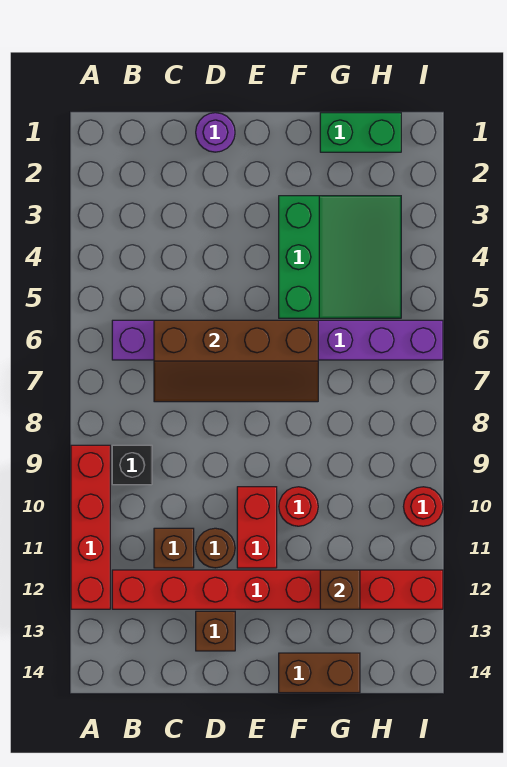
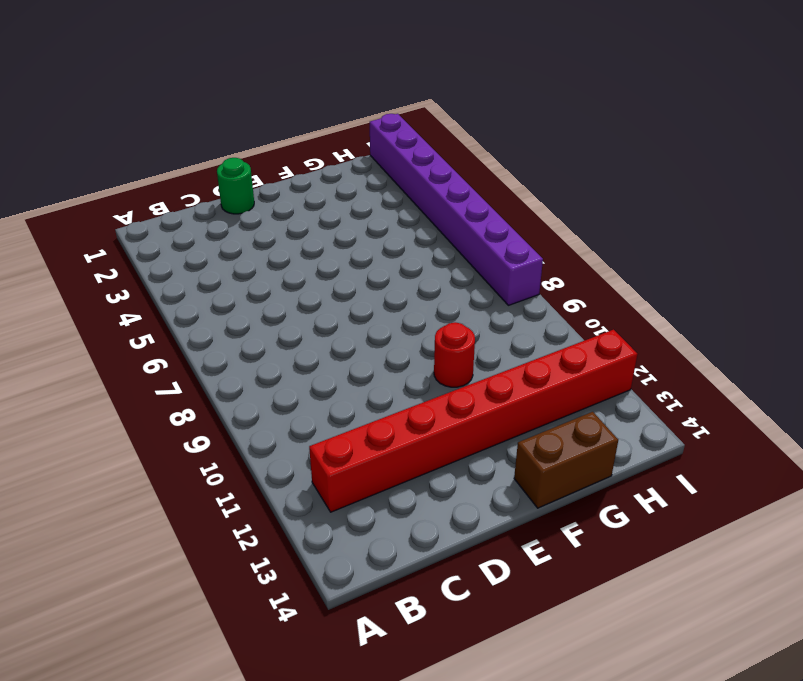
green 1x1 round brick [217,158,254,214] -> purple 1x1 round brick [196,113,235,152]
purple 1x8 brick [370,114,543,305] -> purple 1x8 brick turned to [112,320,443,360]
none -> red 1x4 brick [71,445,110,609]
none -> black 1x1 brick [112,445,152,485]
none -> brown 1x1 brick [154,528,194,568]

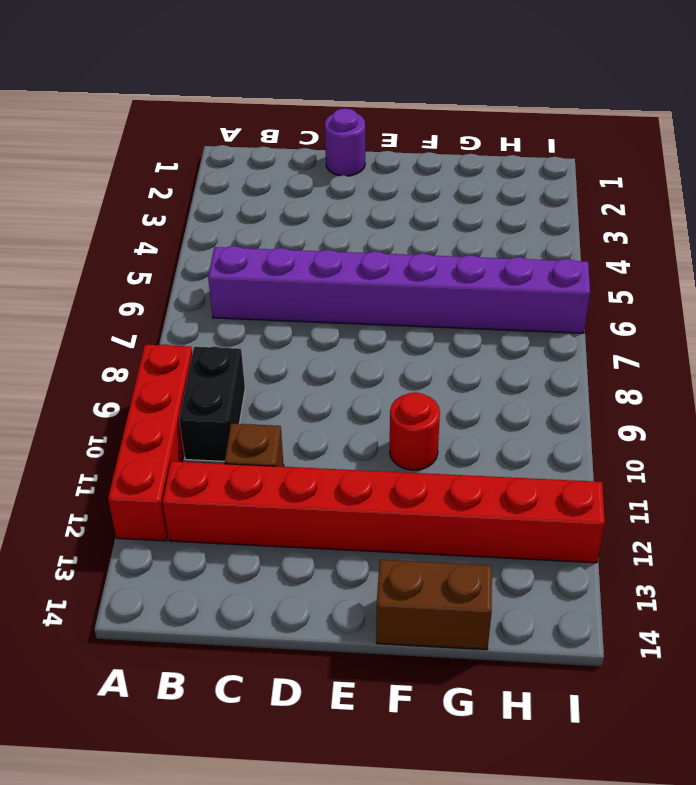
black 1x2 brick [179,346,245,461] -> black 1x1 brick [112,445,152,485]
none -> brown 1x1 round brick [196,528,235,568]
none -> brown 1x1 brick [196,611,235,651]
none -> red 1x2 brick [237,487,277,568]

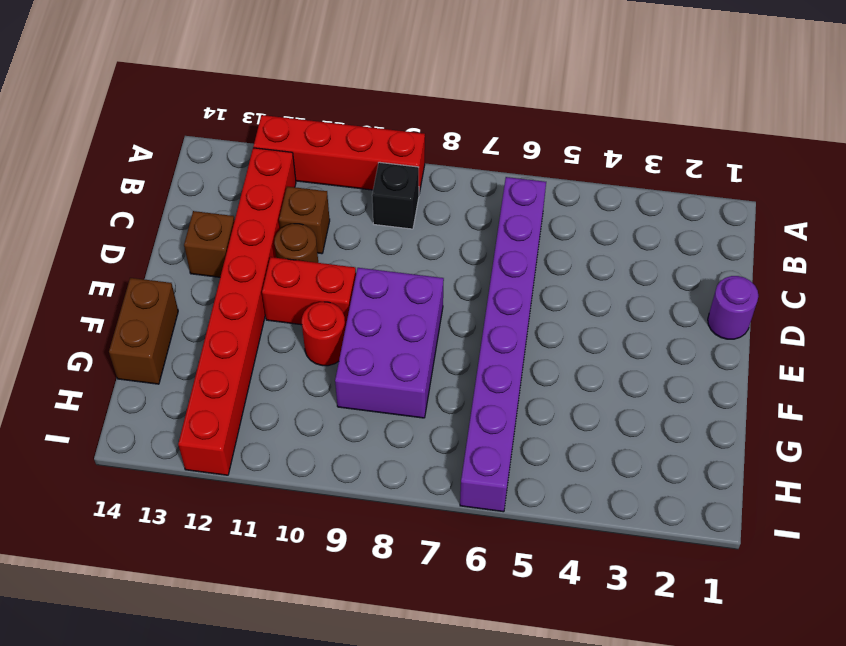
purple 2x3 brick [335,268,444,418] -> none
none -> green 3x3 slope [279,196,401,318]
none -> green 1x2 brick [320,113,401,152]
none -> red 1x1 round brick [403,487,443,526]

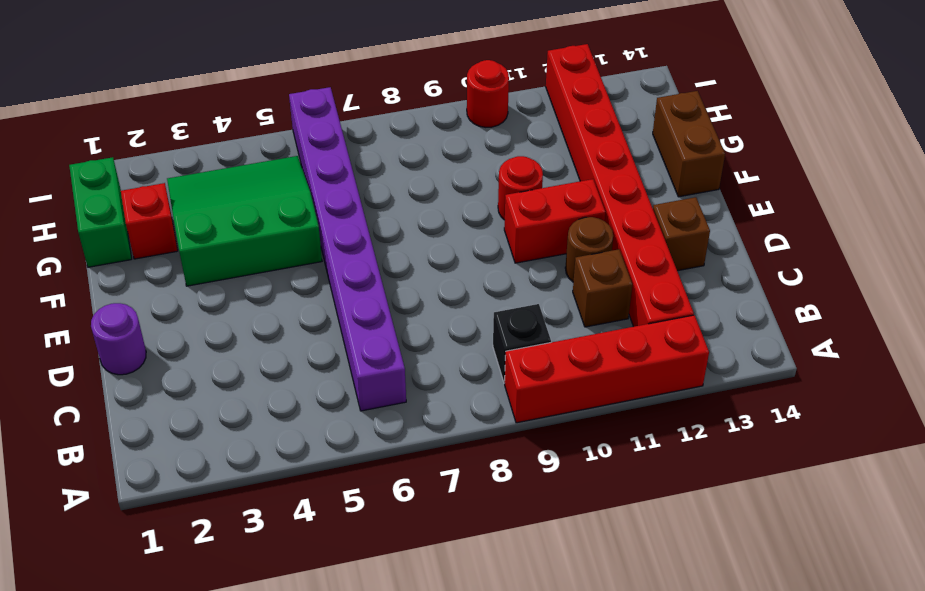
red 1x1 brick [121,183,178,259] -> none
none -> brown 2x4 slope [154,320,318,402]
none -> brown 1x1 brick [320,570,360,609]

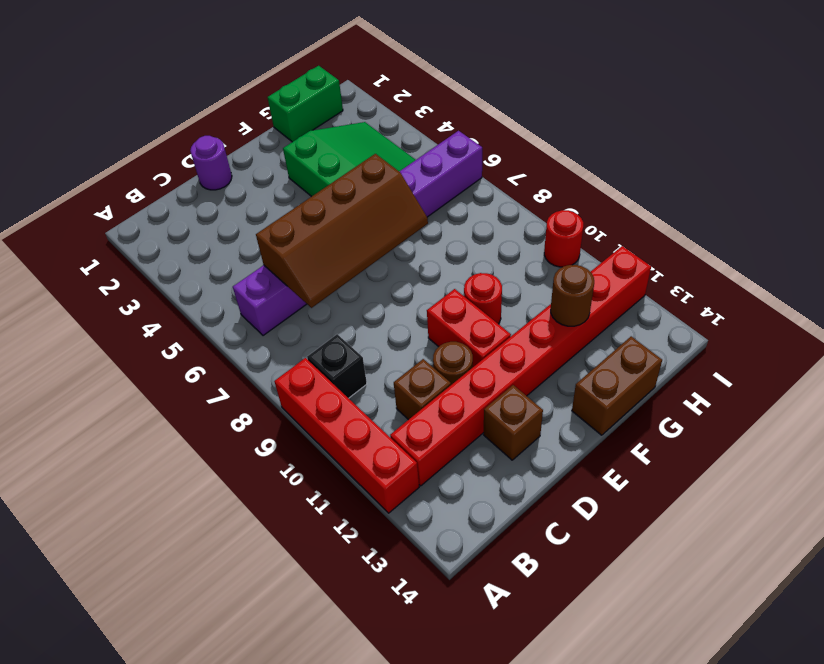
brown 1x1 round brick [551,265,594,326] -> brown 1x1 brick [320,570,360,609]

